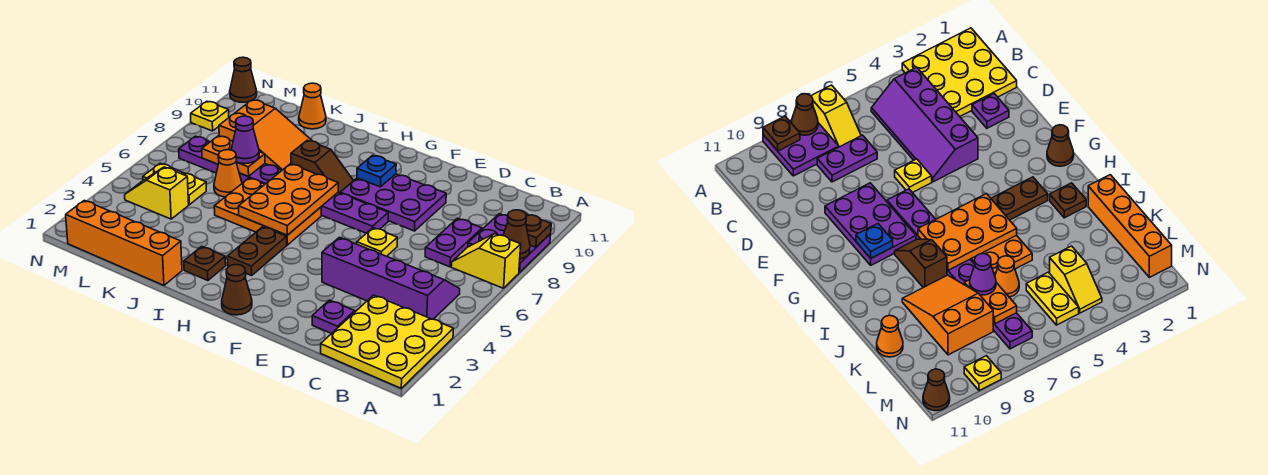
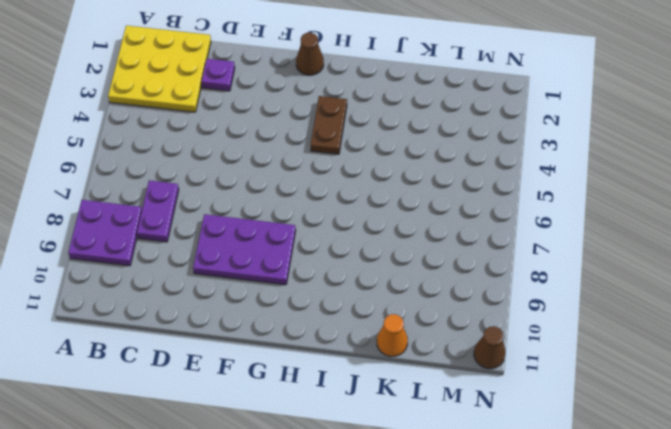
none -> yellow 1x2 slope [451,234,521,288]
none -> purple 2x4 slope [322,237,460,319]
none -> yellow 1x1 plate [357,228,397,256]

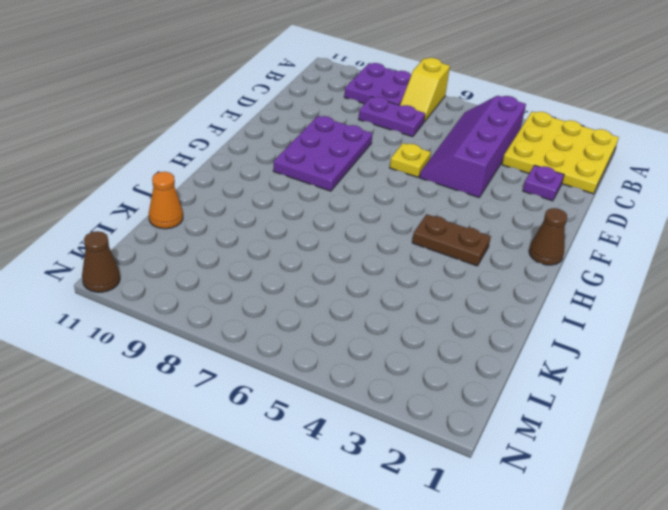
none -> purple 1x8 plate [179,136,388,233]
none -> orange 2x3 plate [214,178,321,245]
none -> brown 1x2 slope [291,140,353,193]

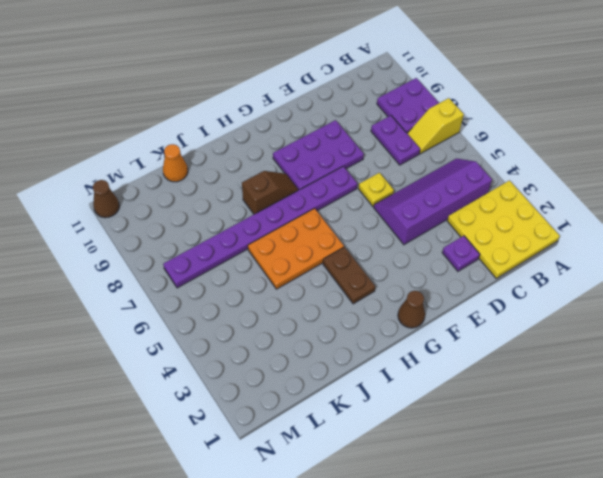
none -> brown 1x1 plate [184,246,226,281]
none -> orange 1x4 brick [66,200,182,285]
none -> orange 2x3 slope [219,100,312,170]

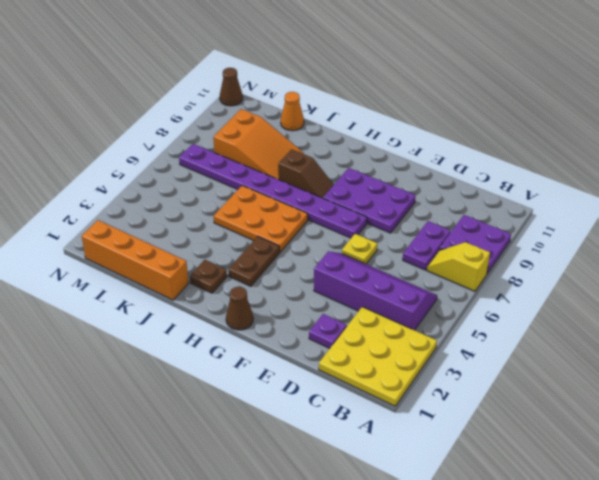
none -> orange 1x1 cone [214,150,242,197]
none -> yellow 1x2 slope [125,167,189,219]
none -> yellow 1x2 plate [143,163,206,205]

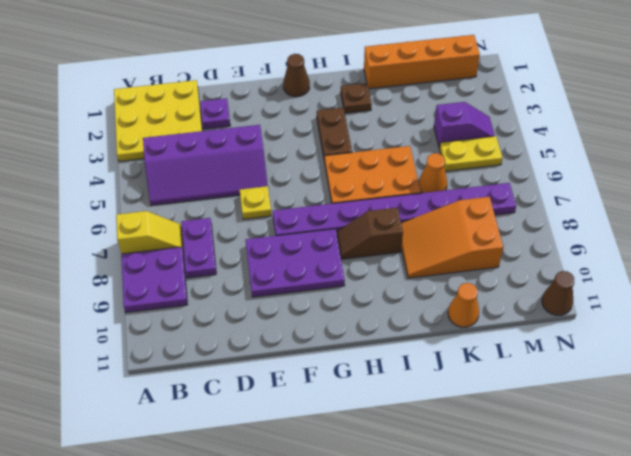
purple 1x2 slope [434,102,495,148] -> yellow 1x2 slope [125,167,189,219]
none -> yellow 1x1 plate [191,101,229,131]
none -> brown 1x1 cone [503,210,530,259]
none -> brown 1x1 plate [526,214,551,247]

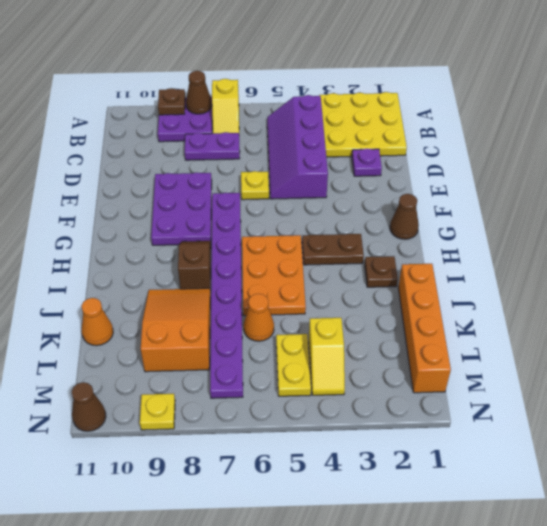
none -> blue 1x1 plate [357,155,396,187]
none -> orange 2x3 plate [239,164,338,235]
none -> orange 1x2 plate [202,136,265,176]

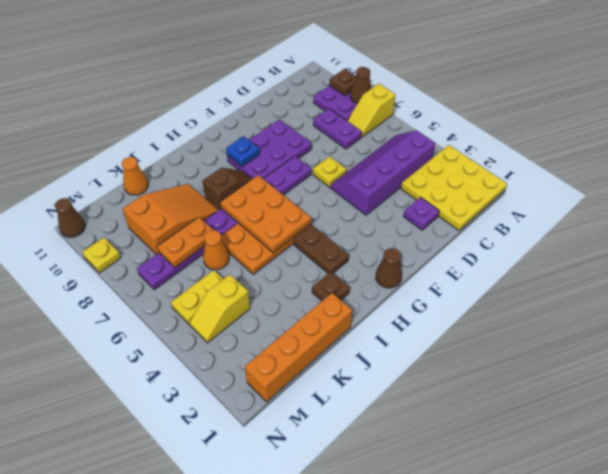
none -> purple 1x1 cone [231,116,259,164]

